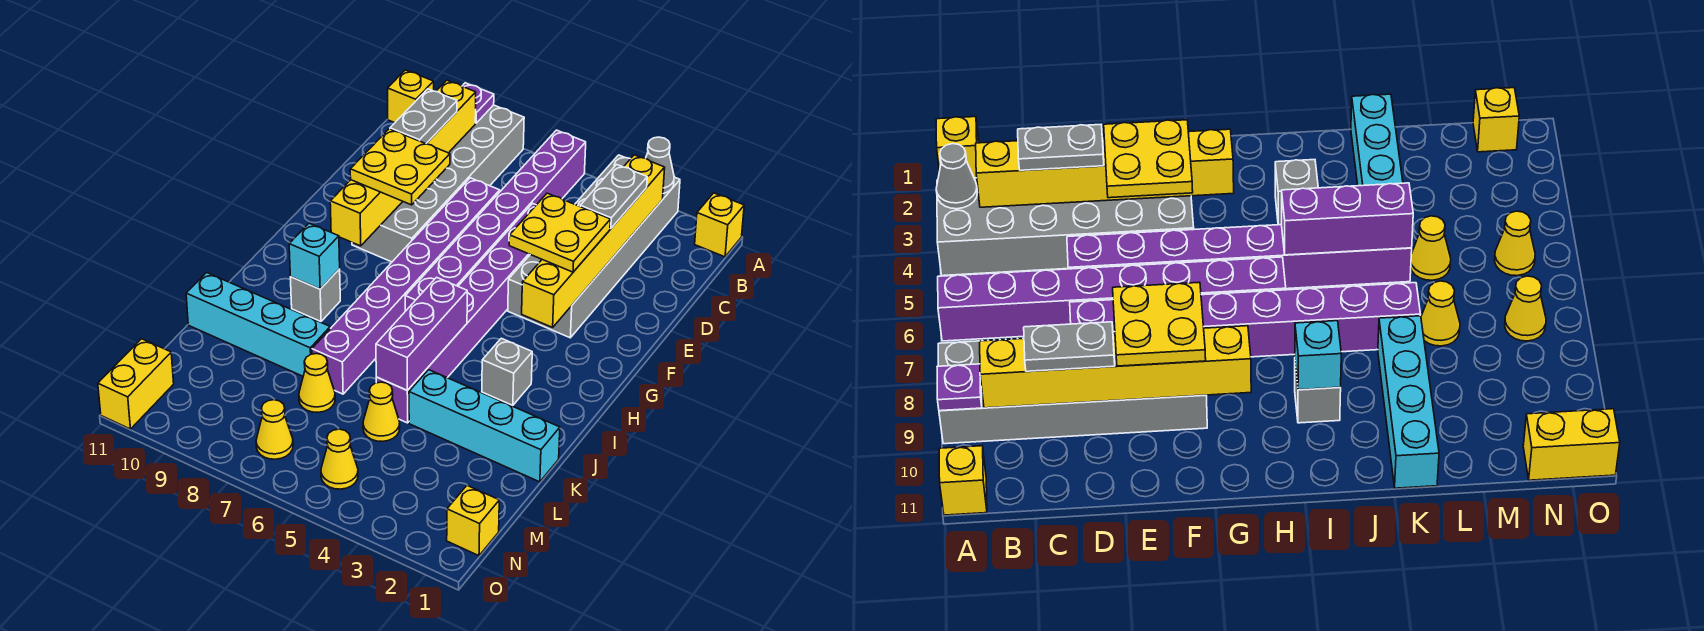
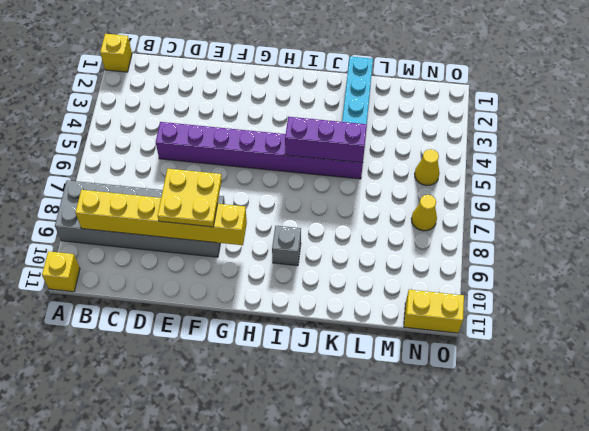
none -> grey 2x6 brick [508,155,680,338]
none -> purple 1x8 brick [405,130,586,311]
none -> purple 1x8 brick [312,178,500,394]

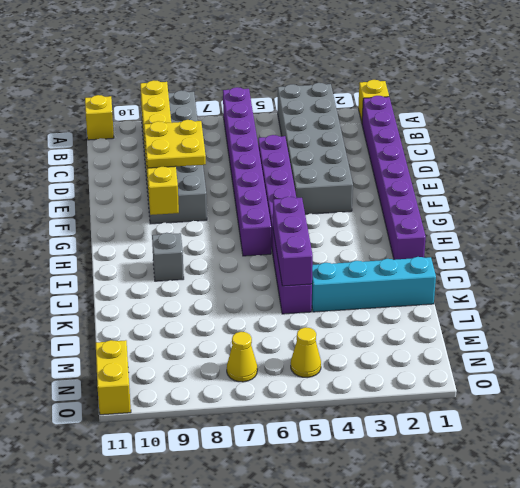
purple 1x8 brick [362,96,426,260] -> purple 1x8 brick moved to [312,178,500,394]
none -> grey 1x1 brick [482,338,532,405]
none -> cyan 1x4 brick [186,273,330,376]
none -> yellow 1x1 cone [363,382,400,441]

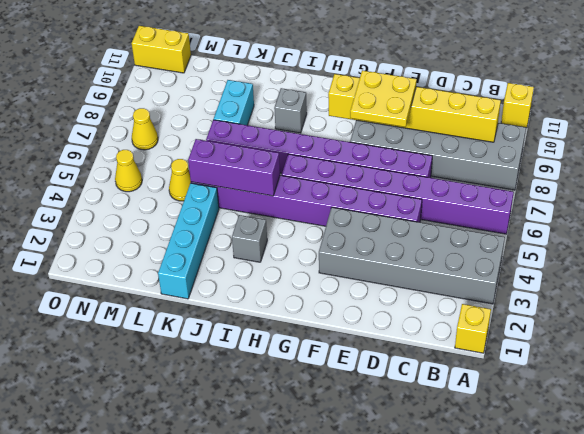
cyan 1x2 brick [214,80,254,125] -> cyan 1x4 brick [186,273,330,376]
none -> yellow 1x1 cone [299,354,335,412]
none -> yellow 1x1 brick [447,485,499,556]
none -> grey 1x1 cone [646,137,674,194]

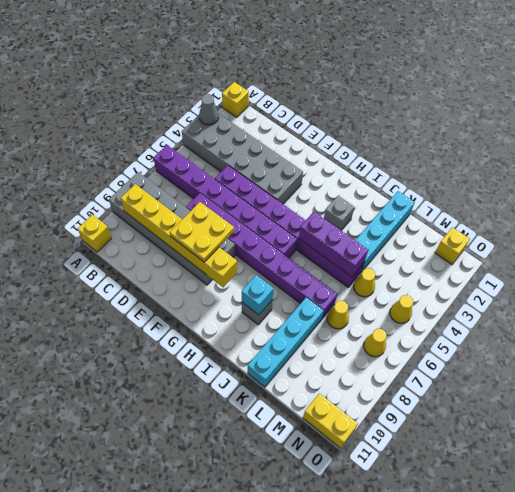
none -> purple 1x1 plate [462,83,494,123]
none -> yellow 1x6 brick [522,155,665,327]
none -> grey 1x2 plate [580,164,647,229]

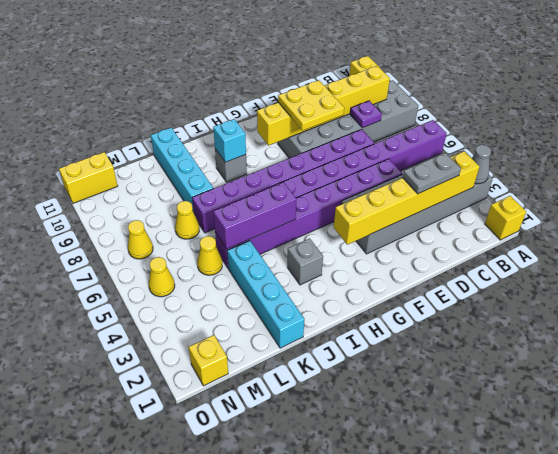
purple 1x1 plate [350,101,382,128] -> purple 1x1 plate moved to [462,83,494,123]
none -> grey 1x2 plate [390,89,457,144]
none -> yellow 2x2 plate [509,193,610,272]

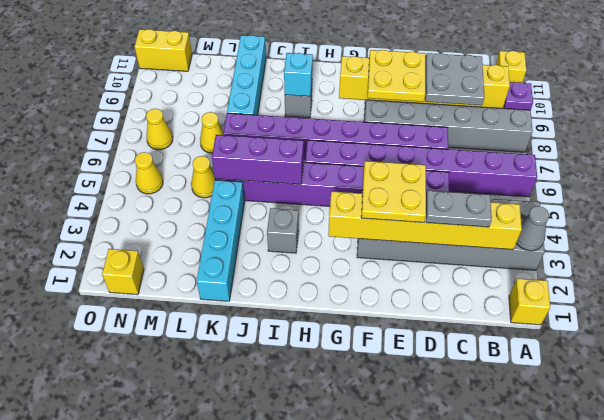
grey 2x2 plate [425,53,485,105] -> grey 1x2 plate [390,89,457,144]

